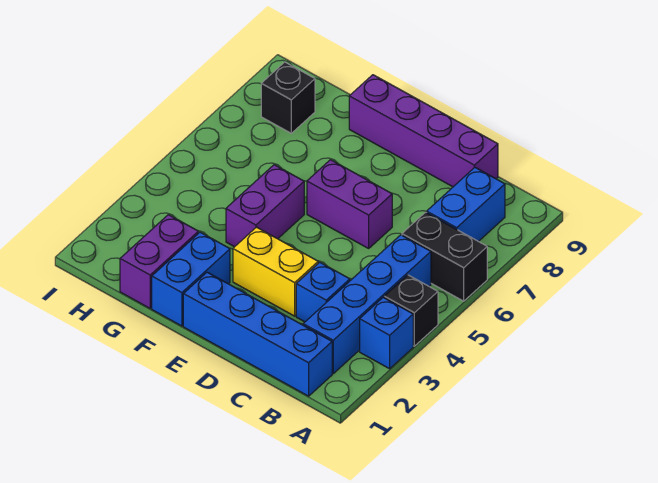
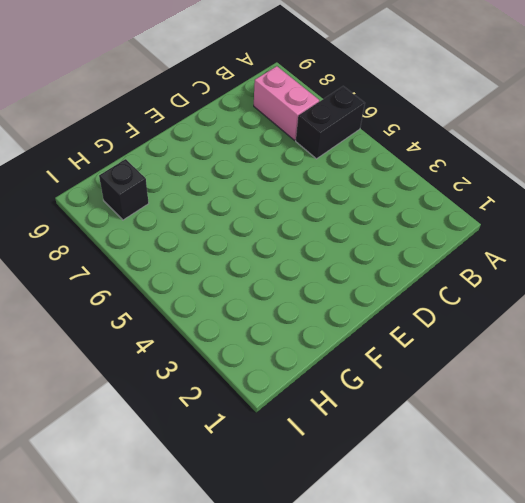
pink 1x2 brick [254,66,319,140] -> blue 1x2 brick [427,167,505,242]
none -> blue 1x1 brick [360,297,413,369]
none -> black 1x1 brick [384,275,438,346]
none -> blue 1x4 brick [183,272,332,396]

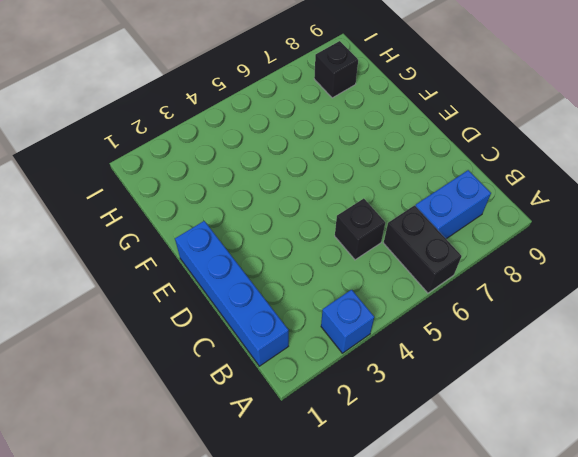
black 1x1 brick [335,199,385,260] -> black 1x1 brick moved to [384,275,438,346]
none -> blue 1x4 brick [303,235,431,373]
none -> blue 1x1 brick [296,262,350,322]
none -> purple 1x4 brick [349,75,498,187]

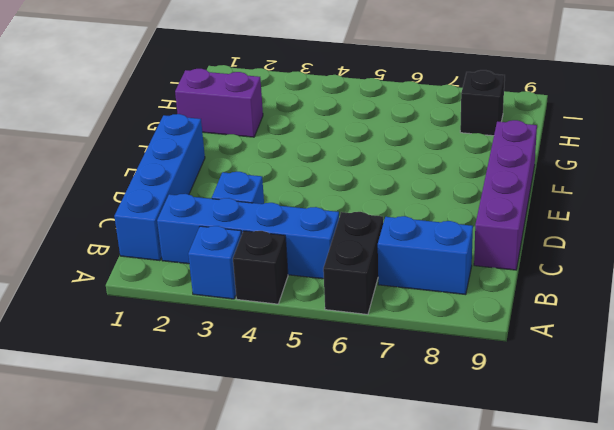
none -> yellow 1x2 brick [233,227,318,316]
none -> purple 1x2 brick [307,160,392,248]
none -> blue 1x2 brick [152,232,230,326]

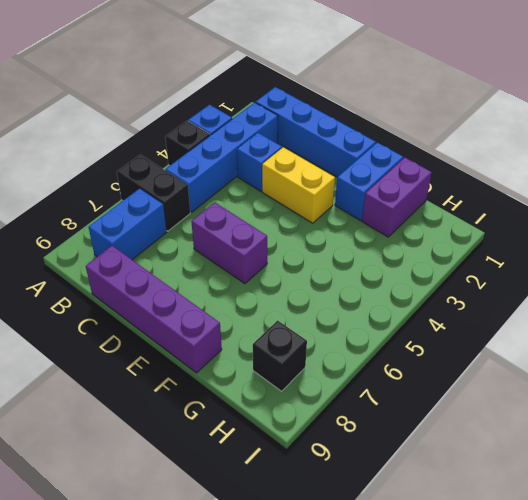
none -> purple 1x2 brick [226,165,304,247]

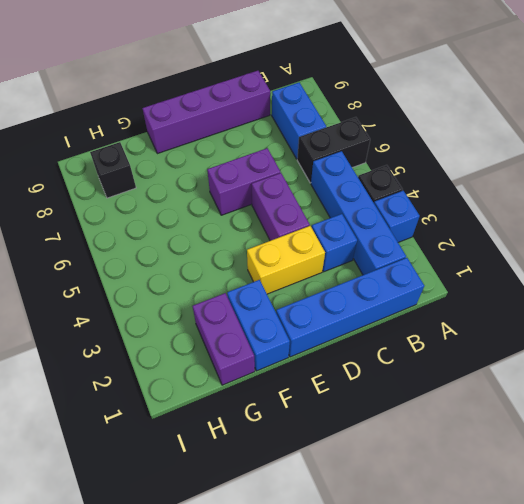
purple 1x2 brick [252,173,310,241] -> purple 1x2 brick moved to [226,165,304,247]

